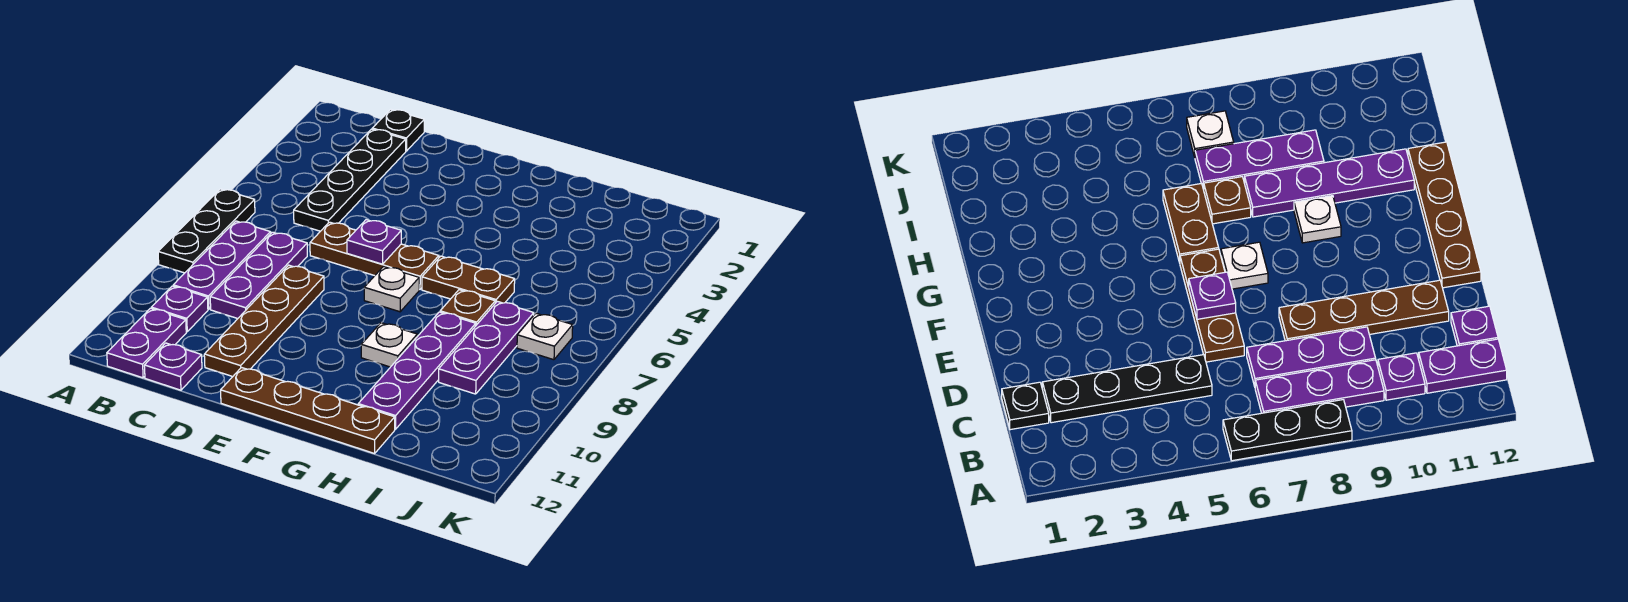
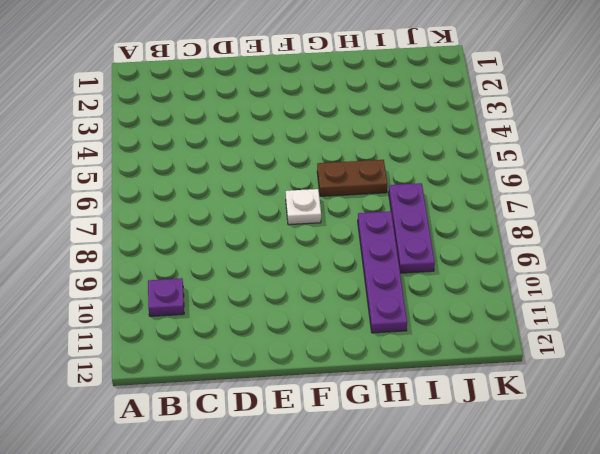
none -> black 1x3 plate [158,189,255,273]
none -> purple 1x3 plate [173,221,271,309]
none -> purple 1x2 plate [107,308,186,378]

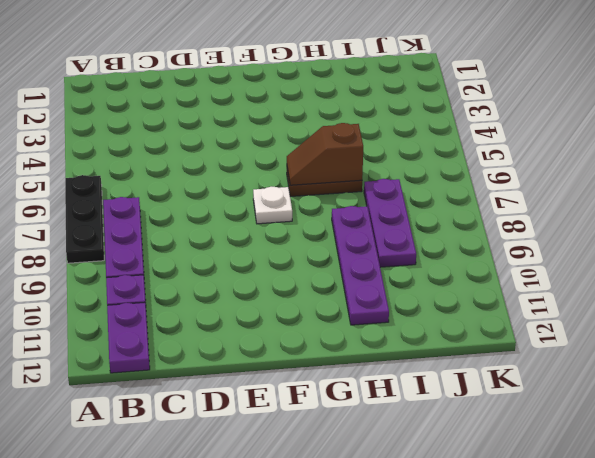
brown 1x2 slope [287,123,363,185] -> none
none -> black 1x1 plate [372,109,424,151]
none -> black 1x4 plate [294,129,406,231]
none -> purple 1x3 plate [210,232,307,319]

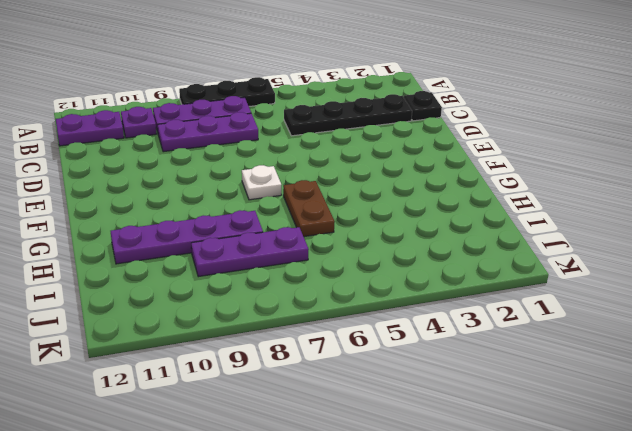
none -> purple 1x1 plate [144,343,202,390]
none -> brown 1x3 plate [310,222,439,289]
none -> brown 1x4 plate [204,265,324,377]

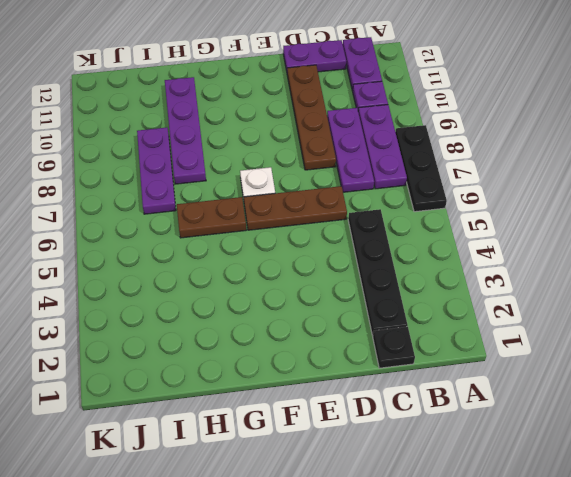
purple 1x2 plate [283,40,346,72] -> purple 1x1 plate [144,343,202,390]
none -> brown 1x4 plate [221,368,395,453]
none -> white 1x1 plate [361,323,417,367]
none -> brown 1x1 plate [440,290,495,325]

